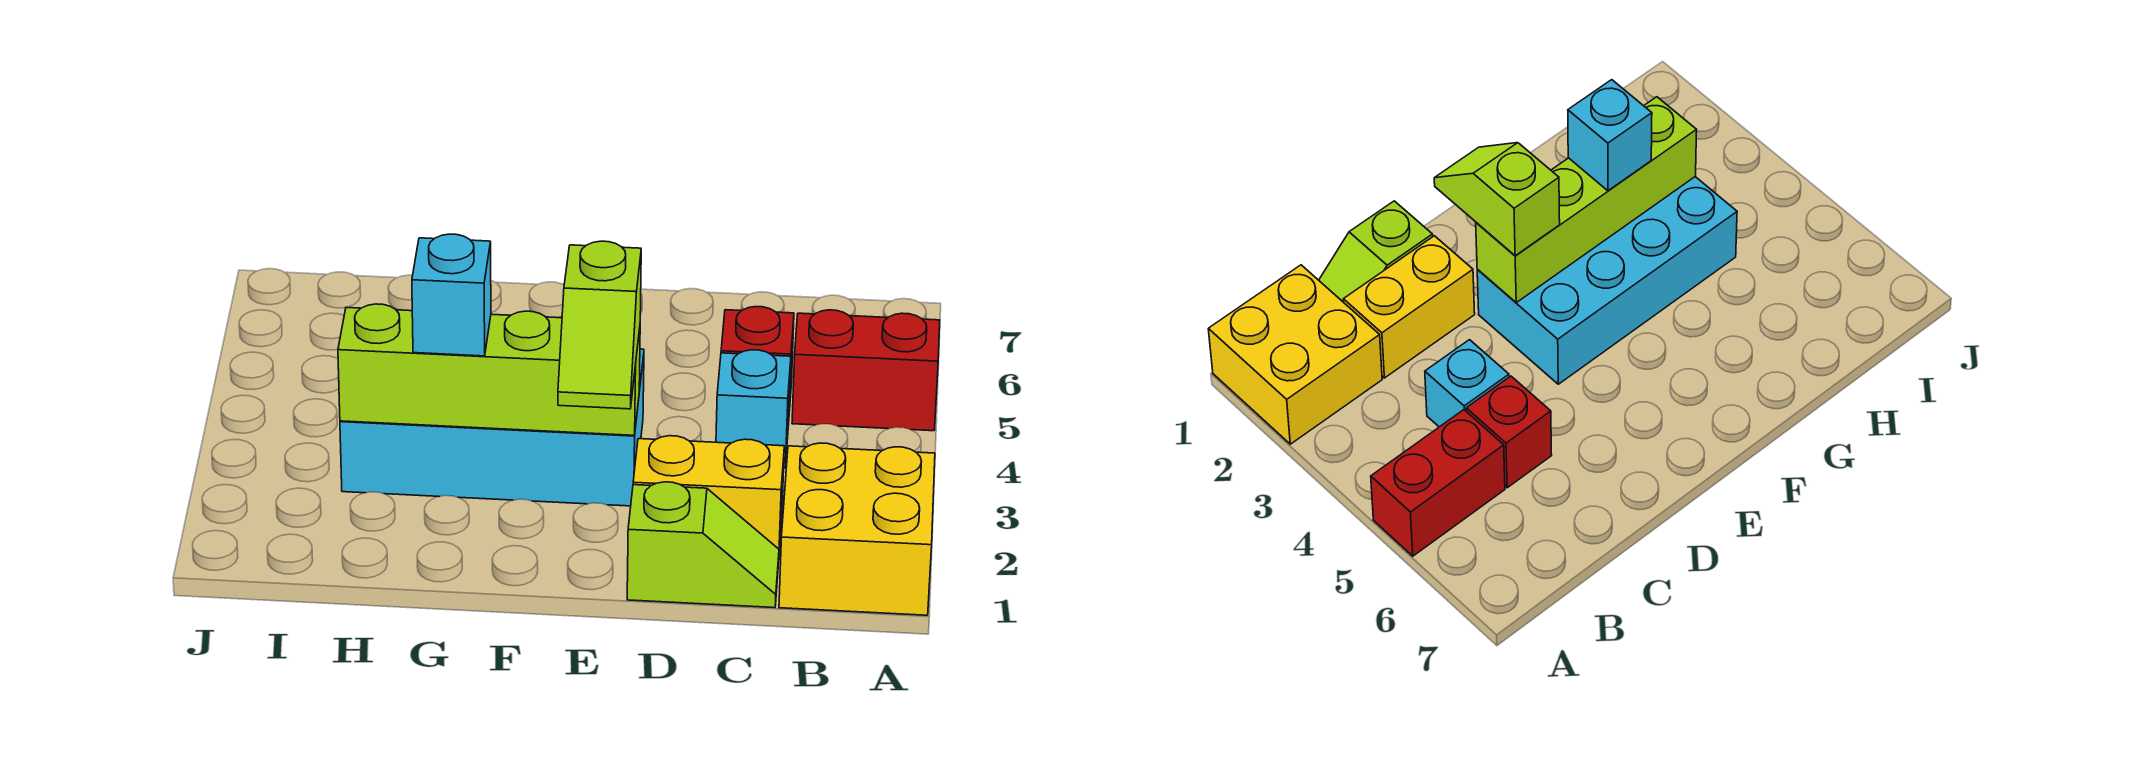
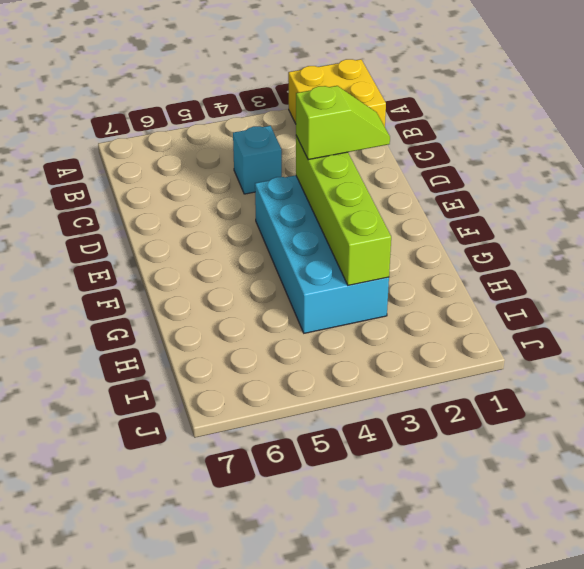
none -> red 1x2 brick [792,310,940,431]
none -> lime 1x2 slope [627,482,779,608]

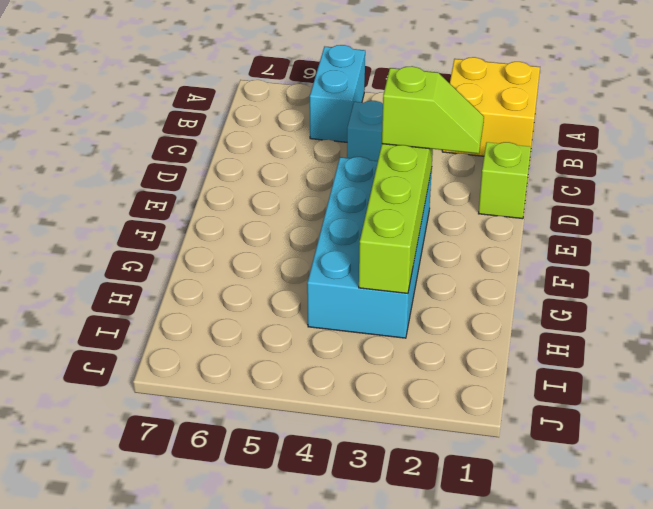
cyan 1x2 brick [310,45,365,142] -> red 1x2 brick [792,310,940,431]
none -> yellow 1x2 brick [633,436,784,551]
none -> red 1x1 brick [721,307,794,412]

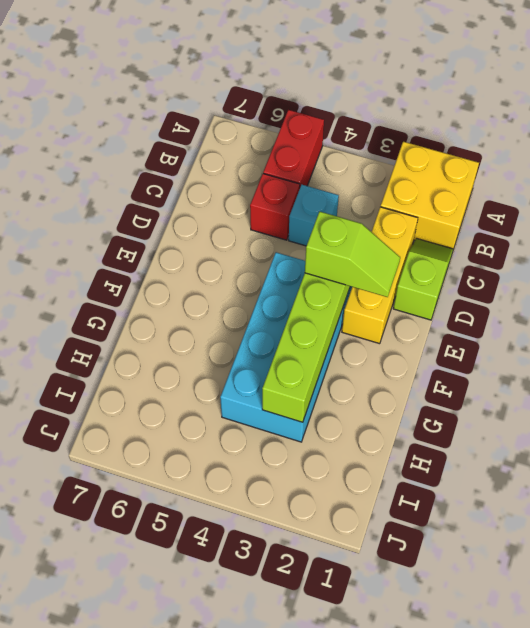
yellow 1x3 brick [342,207,418,344] -> yellow 1x2 brick [633,436,784,551]
none -> cyan 1x1 brick [412,234,491,356]

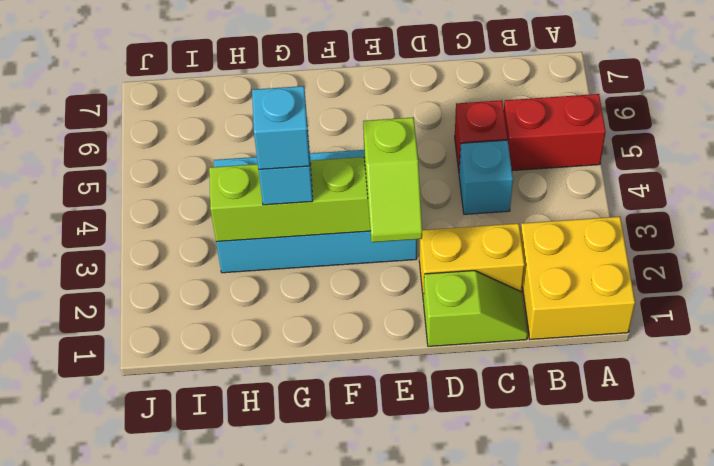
cyan 1x1 brick [252,86,310,169] -> none

